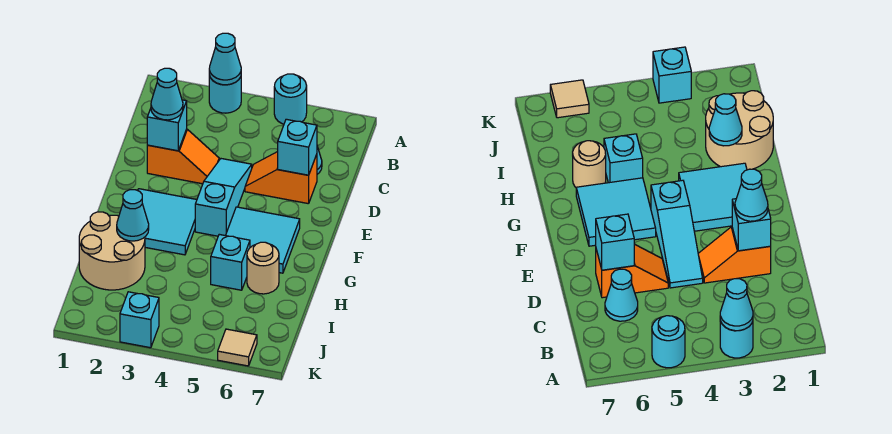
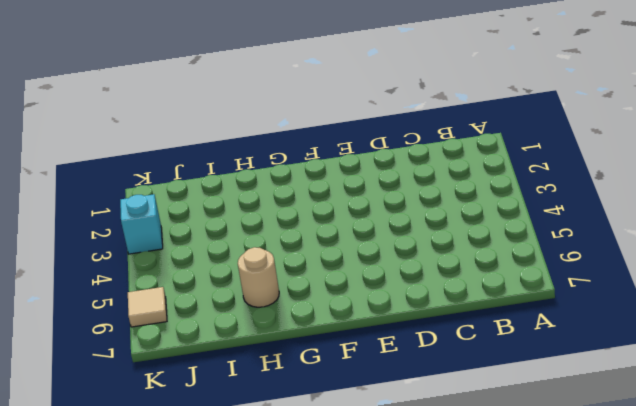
none -> cyan 1x1 round brick [209,75,241,113]
none -> cyan 1x1 round brick [274,74,307,124]
none -> cyan 1x1 cone [605,269,638,321]

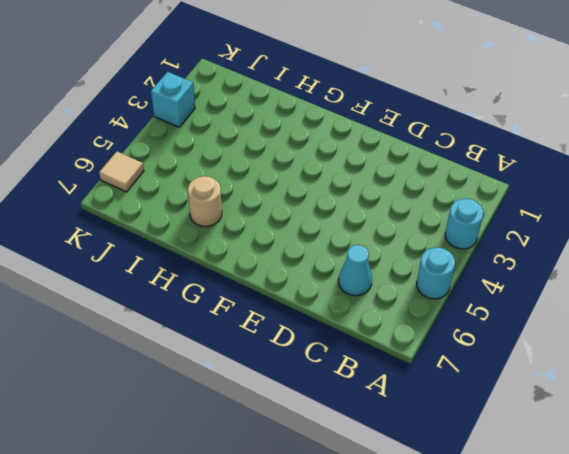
none -> orange 1x2 slope [147,129,219,184]
none -> cyan 1x3 slope [195,159,252,236]
none -> orange 1x2 slope [245,152,317,204]

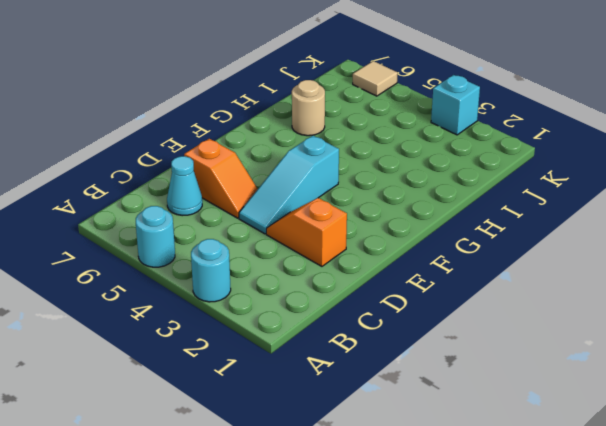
none -> cyan 2x2 tile [138,189,197,255]
none -> cyan 2x2 tile [226,207,300,273]
none -> tan 2x2 round brick [79,212,145,290]

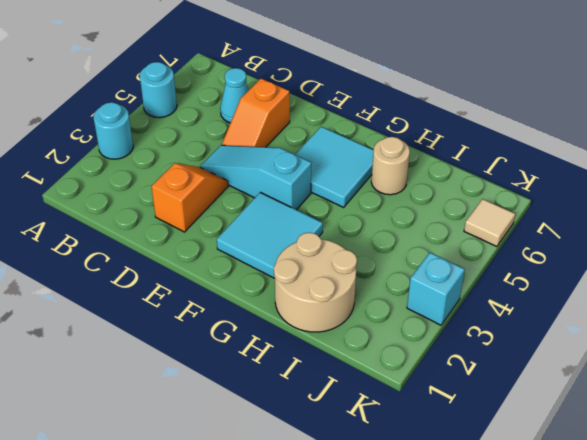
none -> cyan 1x1 brick [211,234,250,290]
none -> cyan 1x1 cone [209,33,241,85]
none -> cyan 1x1 brick [147,100,187,151]

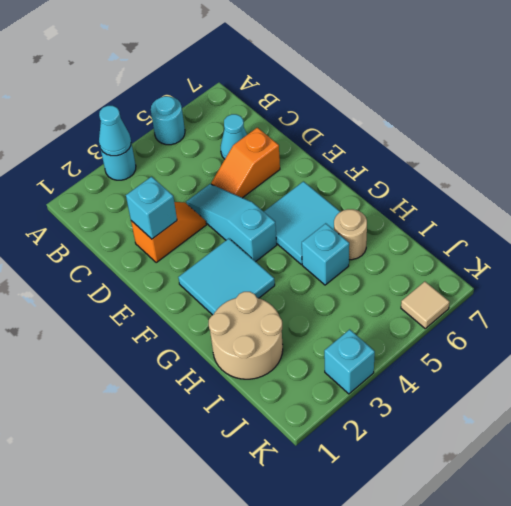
none -> cyan 1x1 brick [278,119,317,175]
none -> cyan 1x1 cone [117,190,149,241]
none -> cyan 1x1 cone [151,68,183,120]

